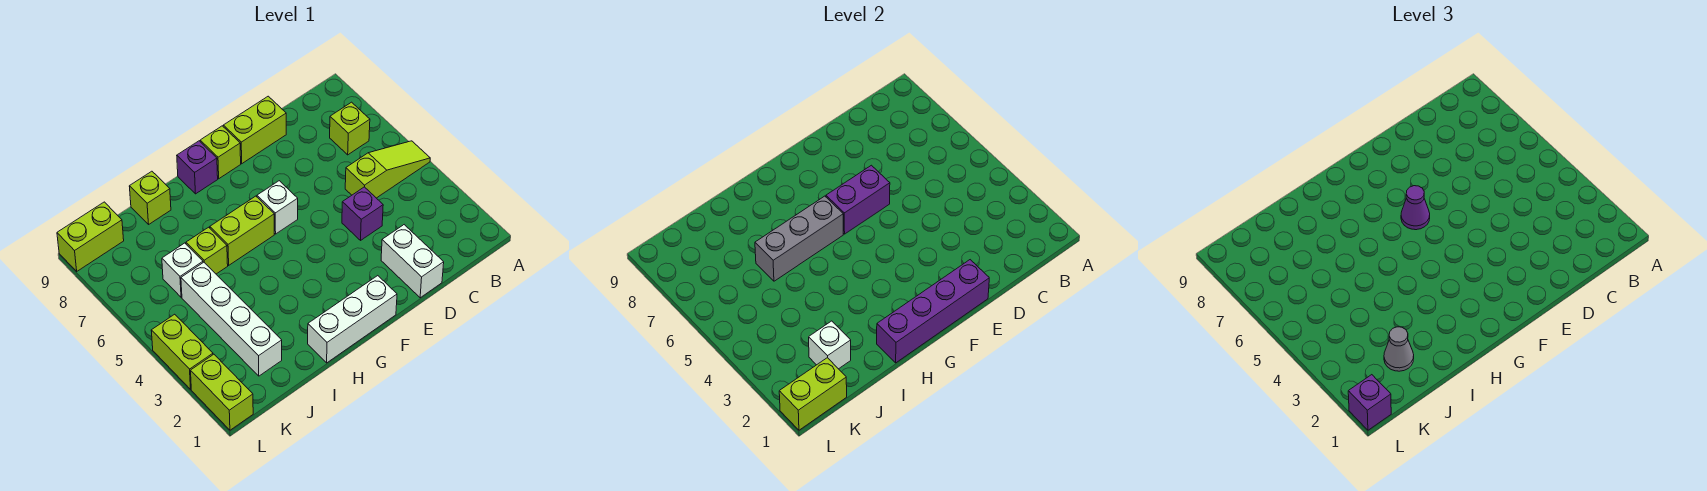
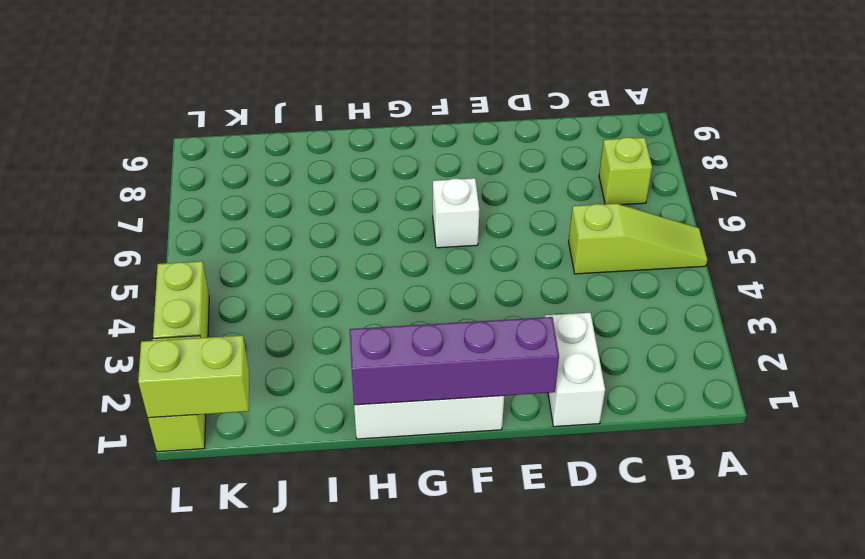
none -> purple 1x1 brick [342,187,383,240]
none -> lime 1x2 brick [223,96,286,164]
none -> lime 1x1 brick [200,126,241,179]

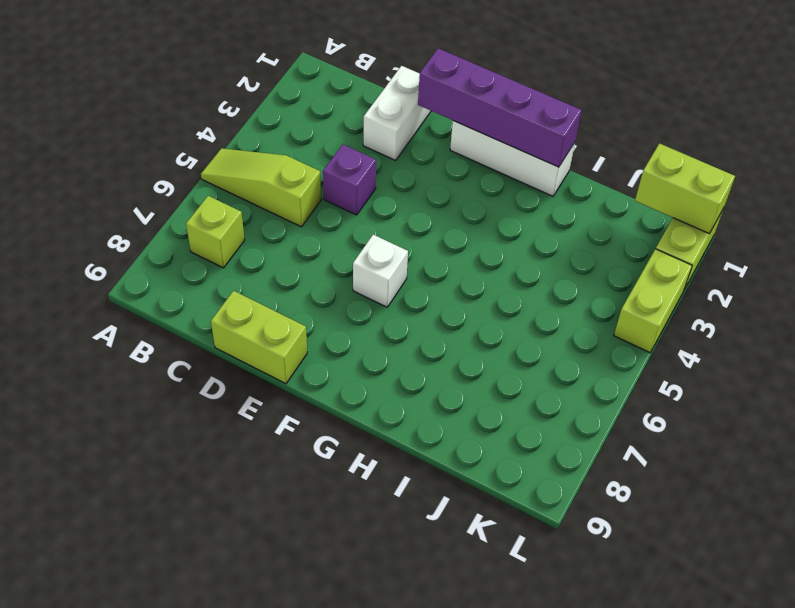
none -> lime 1x1 brick [200,126,241,179]
none -> lime 1x2 brick [210,196,274,265]
none -> purple 1x1 brick [177,141,218,194]

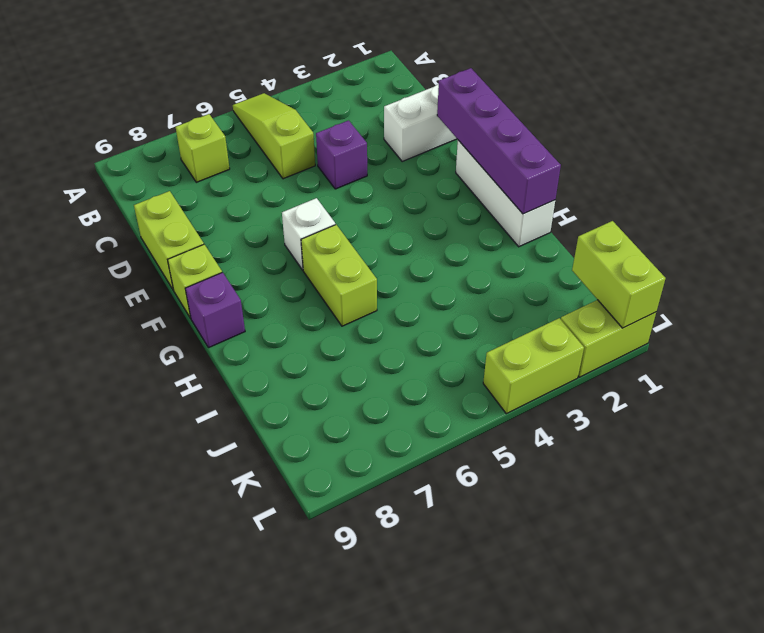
none -> lime 1x1 brick [186,227,228,274]
none -> lime 1x1 brick [129,171,171,224]
none -> white 1x4 brick [181,262,282,376]

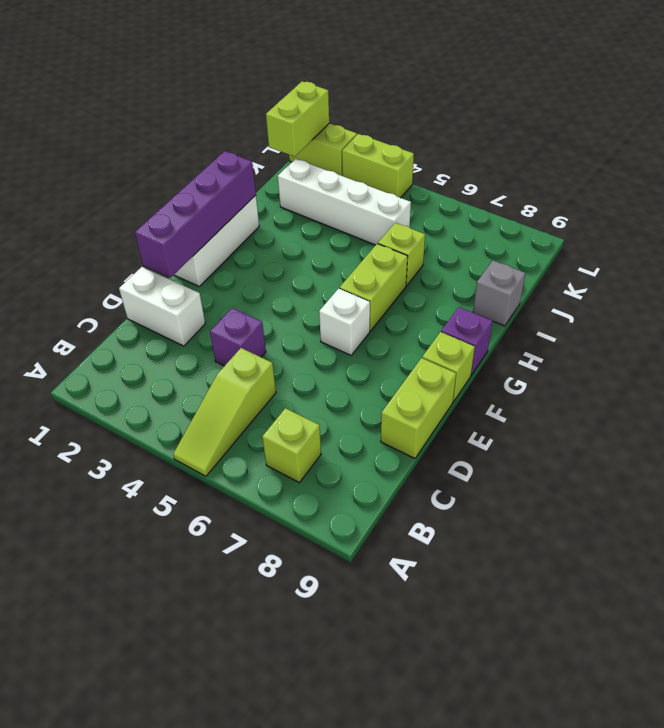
grey 1x1 brick [473,260,525,326] -> lime 1x1 brick [129,171,171,224]
none -> white 1x1 brick [162,243,203,297]
none -> lime 1x2 brick [57,202,124,271]
none -> purple 1x2 brick [826,165,890,234]

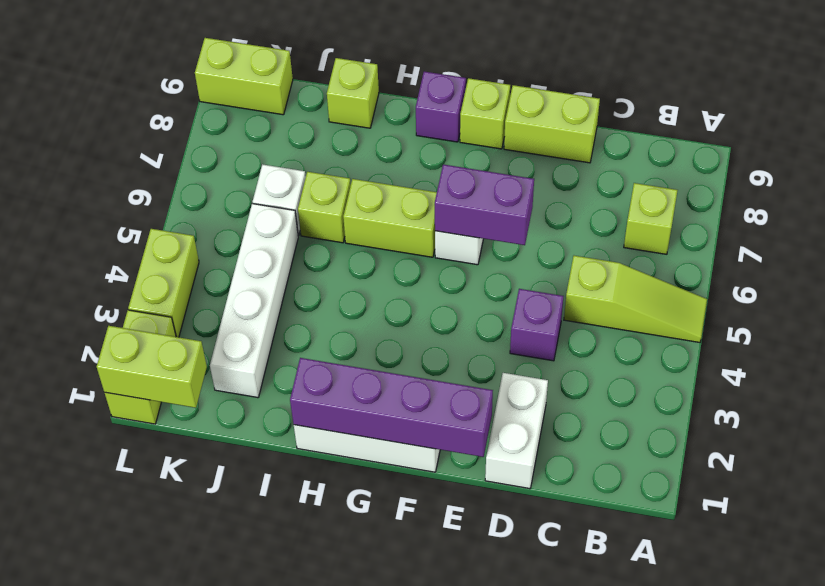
none -> grey 1x3 brick [755,196,843,281]
none -> white 1x1 brick [809,321,851,369]
none -> purple 1x1 cone [1401,186,1430,230]

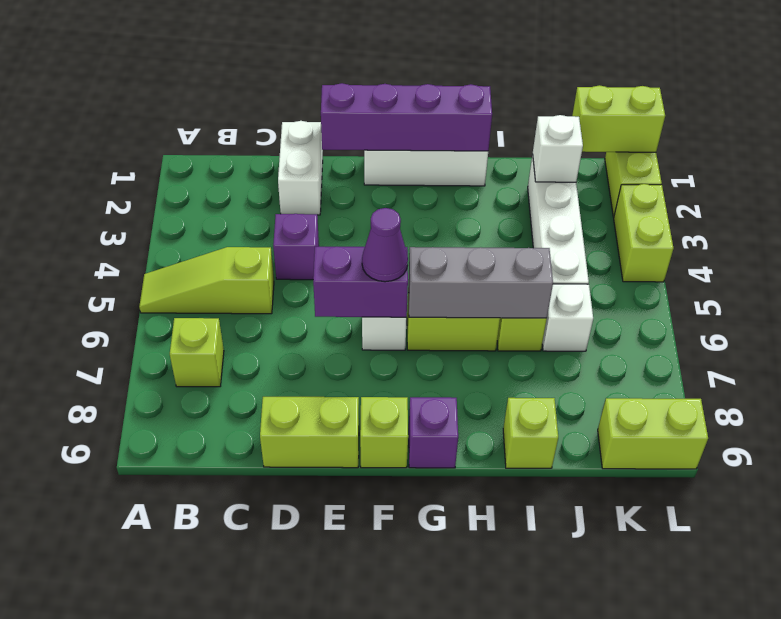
none -> grey 1x1 cone [1384,327,1414,371]
none -> purple 1x1 brick [1348,375,1391,430]

